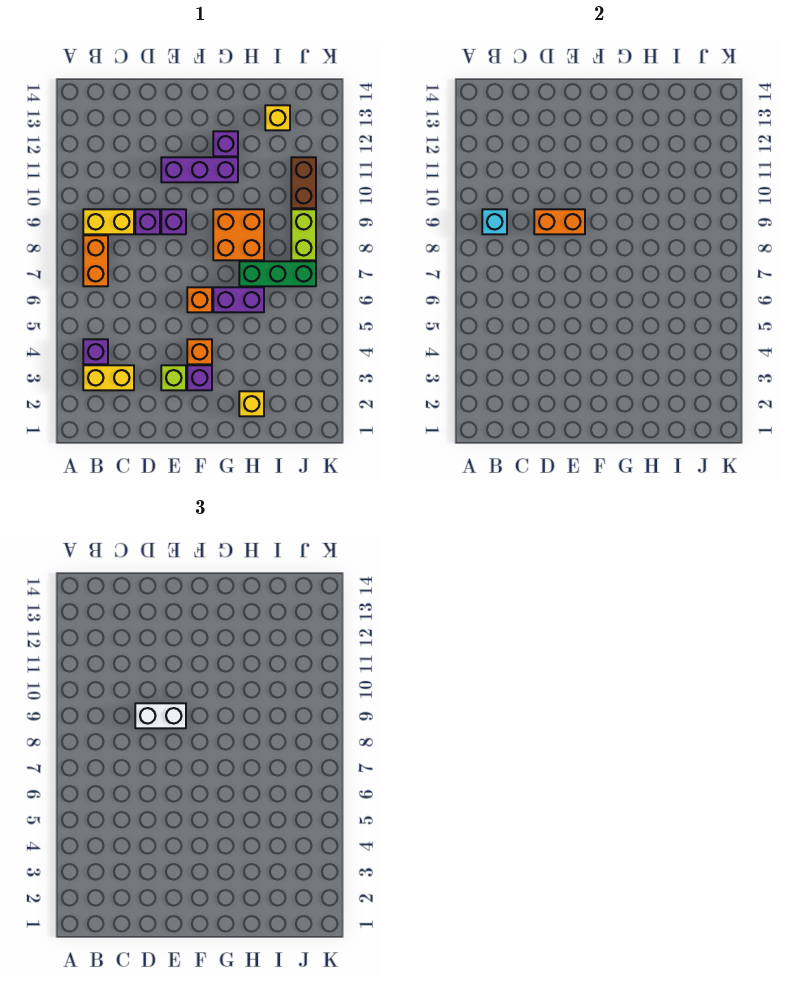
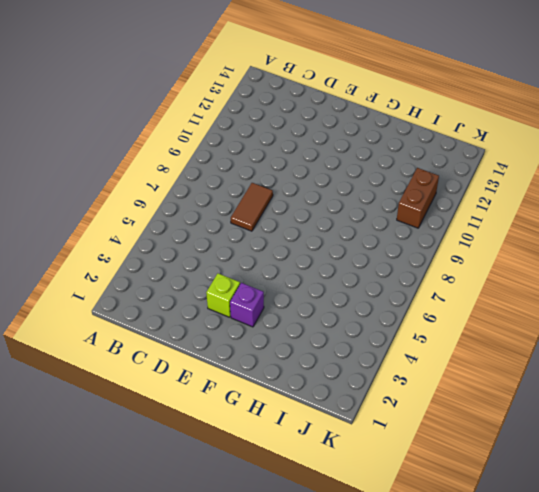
brown 1x2 tile [231,183,273,231] -> none
none -> yellow 1x2 brick [83,365,134,390]
none -> purple 1x1 brick [83,339,108,364]
none -> orange 1x2 brick [83,235,108,286]

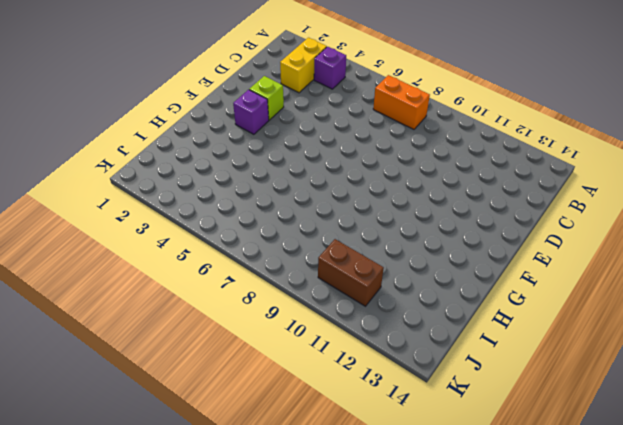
none -> yellow 1x2 brick [83,209,134,234]
none -> purple 1x1 brick [135,209,160,234]
none -> purple 1x1 brick [161,209,186,234]

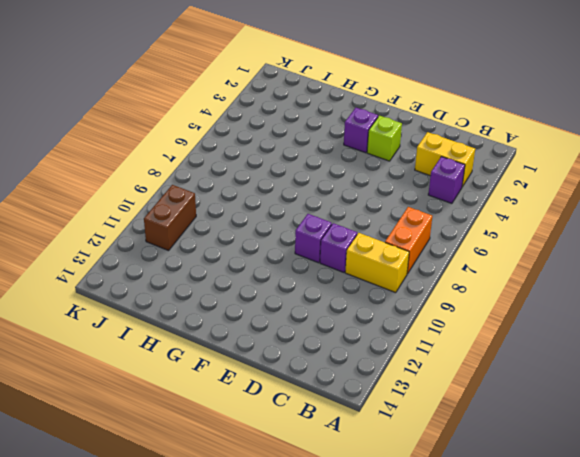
none -> purple 1x3 brick [161,157,238,182]
none -> orange 1x1 brick [187,339,212,364]
none -> orange 1x1 brick [187,287,212,312]

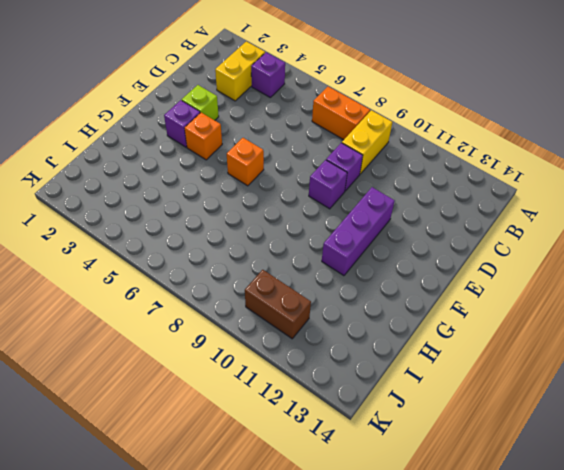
none -> purple 1x2 brick [213,287,264,312]
none -> orange 2x2 brick [213,209,264,260]
none -> purple 1x1 brick [213,131,238,156]

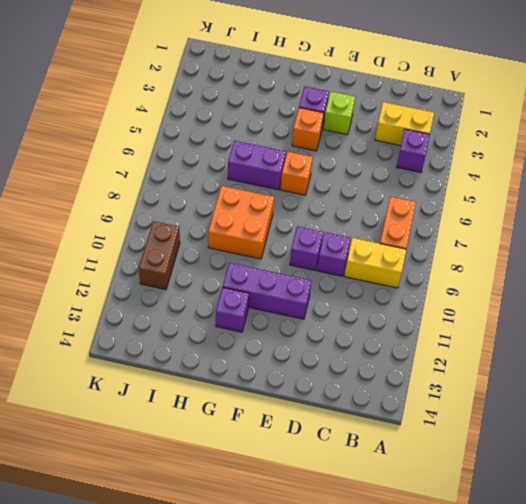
none -> yellow 1x1 brick [239,391,264,416]
none -> green 1x3 brick [239,261,316,286]
none -> yellow 1x1 brick [265,105,290,130]

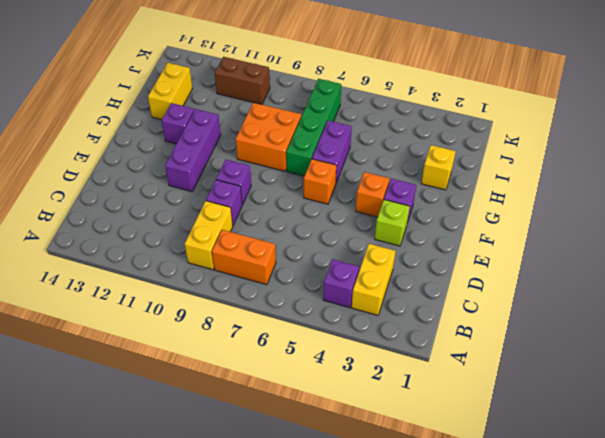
green 1x4 brick [286,79,341,176] -> green 1x3 brick [239,261,316,286]
yellow 1x2 brick [148,63,193,120] -> yellow 1x1 brick [265,105,290,130]
none -> lime 1x2 brick [291,209,316,260]
none -> cyan 1x1 brick [482,209,507,234]
none -> orange 1x2 brick [534,209,585,234]

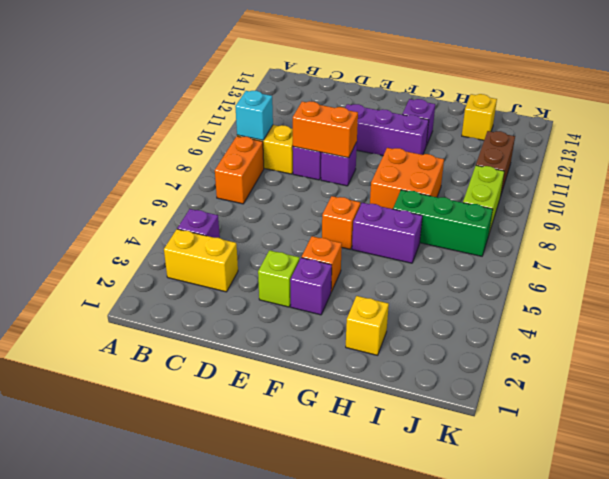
none -> white 1x2 brick [135,703,186,728]

